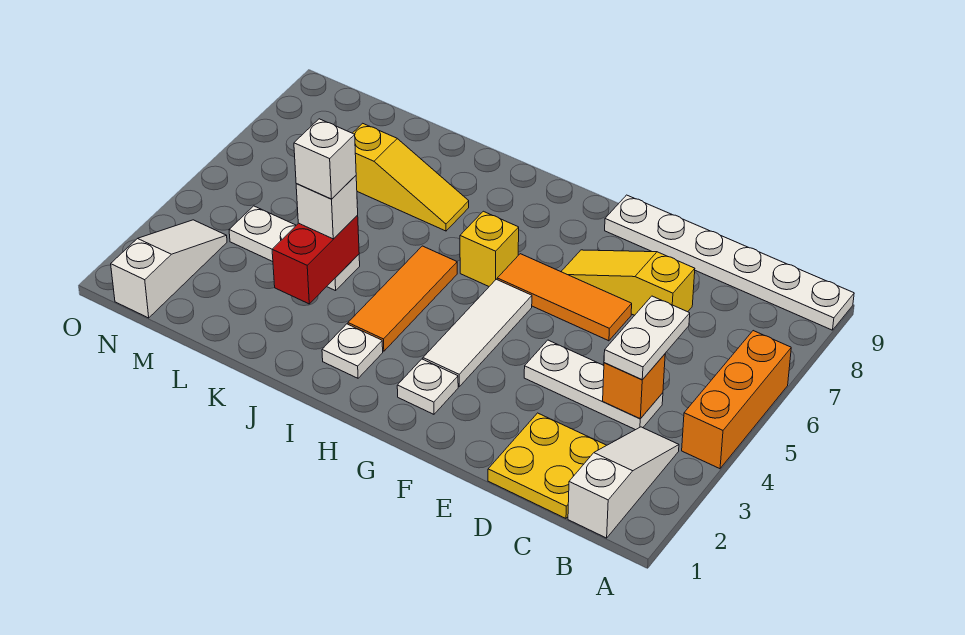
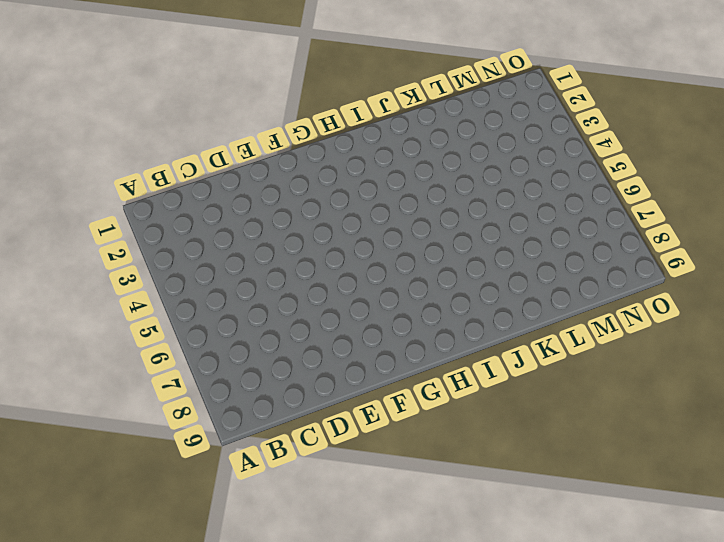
none -> orange 1x3 brick [682,331,791,469]
none -> white 1x6 plate [605,195,854,330]
none -> white 1x3 slope [568,427,679,538]

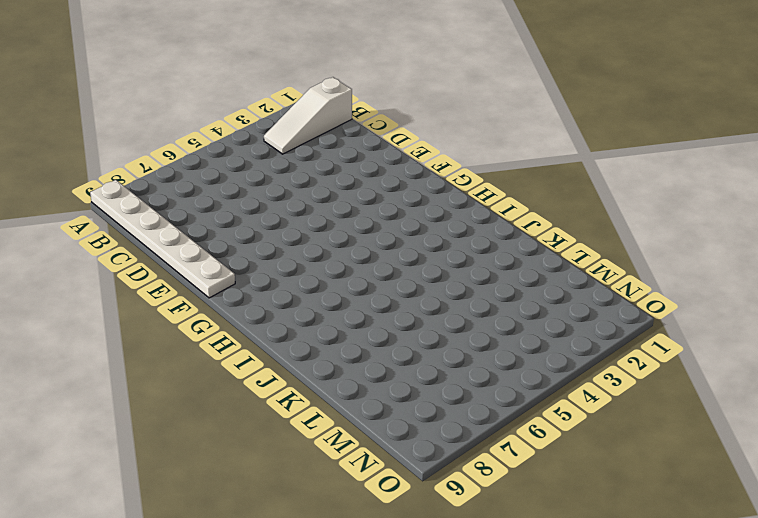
none -> orange 1x3 brick [682,331,791,469]
none -> yellow 2x2 plate [488,413,606,518]
none -> white 1x3 plate [524,340,663,430]

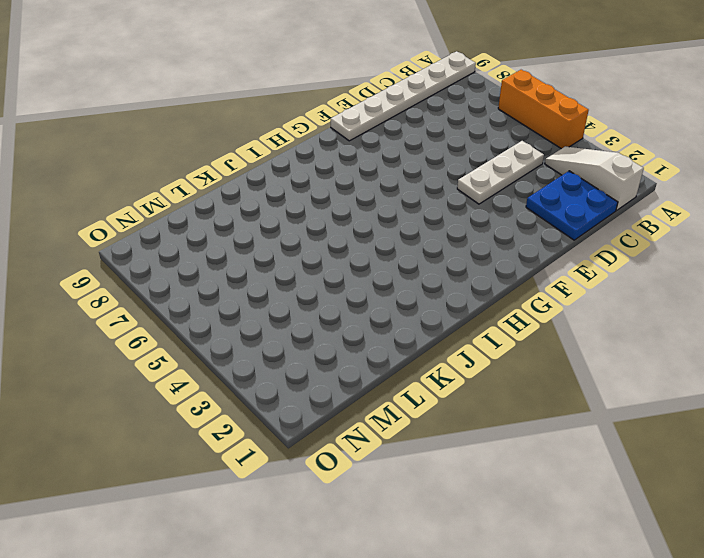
blue 2x2 plate [526,171,618,240] -> yellow 2x2 plate [488,413,606,518]
none -> yellow 1x3 slope [561,250,695,315]
none -> orange 1x3 tile [497,254,632,341]
none -> white 1x1 plate [397,359,458,414]

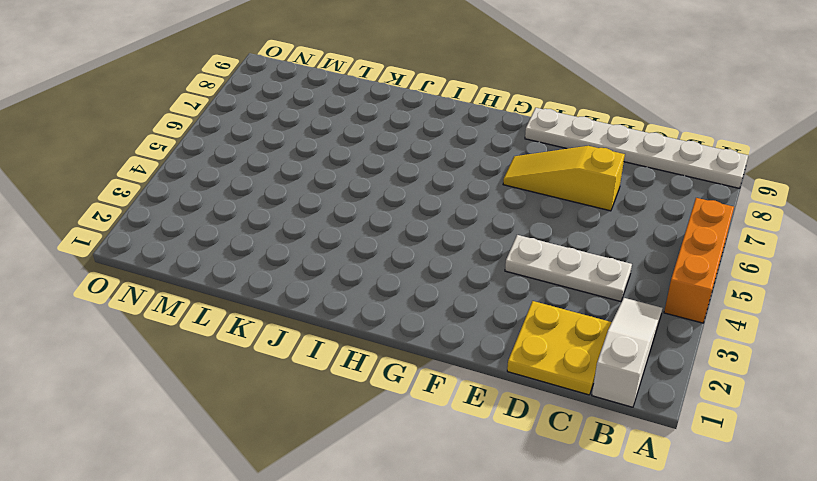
none -> orange 1x3 tile [497,254,632,341]
none -> white 1x1 plate [397,359,458,414]
none -> white 1x3 tile [423,279,532,386]

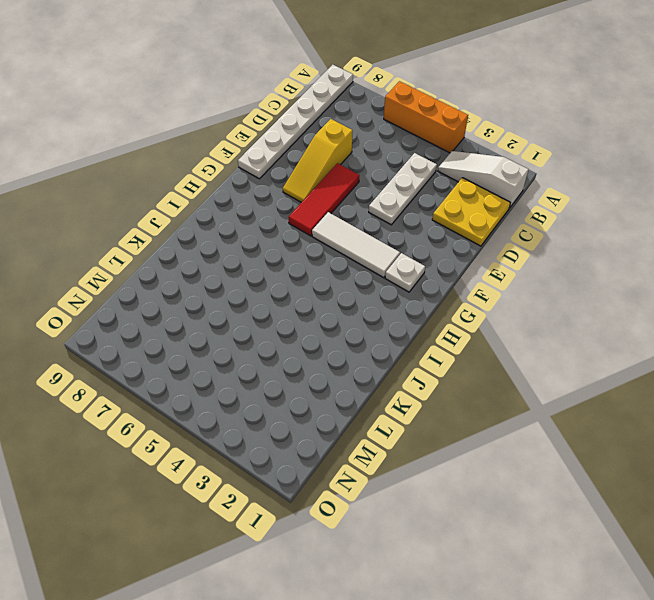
red 1x3 tile [289,163,359,236] -> orange 1x3 tile [497,254,632,341]
none -> yellow 1x1 brick [460,211,519,286]
none -> white 1x1 plate [322,324,383,378]
none -> orange 1x3 tile [348,246,457,351]

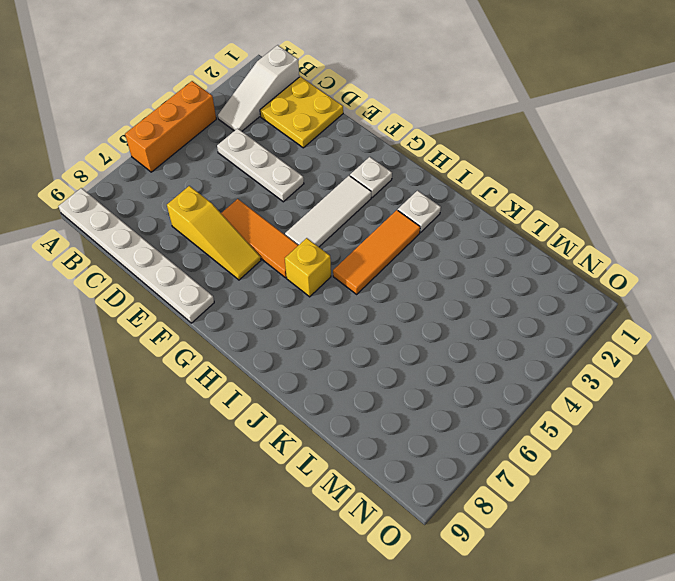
none -> yellow 1x3 slope [353,123,469,231]
none -> white 1x3 plate [229,206,360,291]
none -> white 1x3 slope [111,220,227,318]

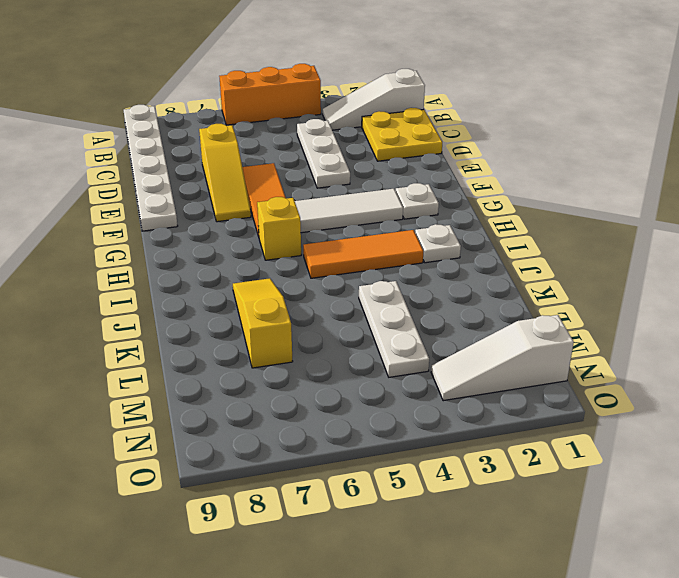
none -> orange 1x1 brick [603,354,665,419]
none -> red 1x2 brick [272,215,359,304]
none -> white 1x2 plate [604,296,690,380]

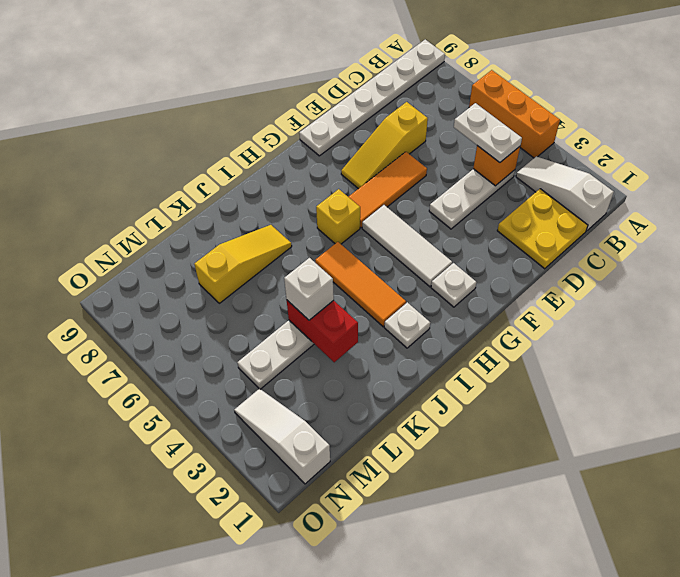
none -> white 1x1 brick [294,119,356,199]

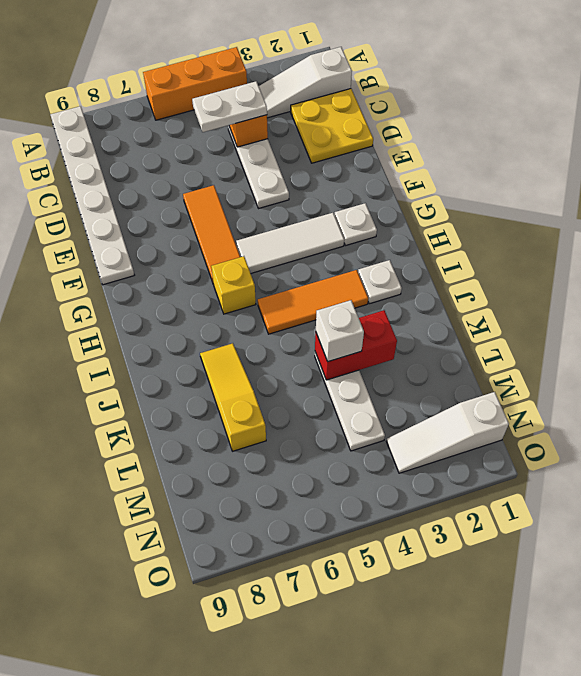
none -> yellow 1x3 slope [561,250,695,315]
none -> white 1x1 brick [294,119,356,199]

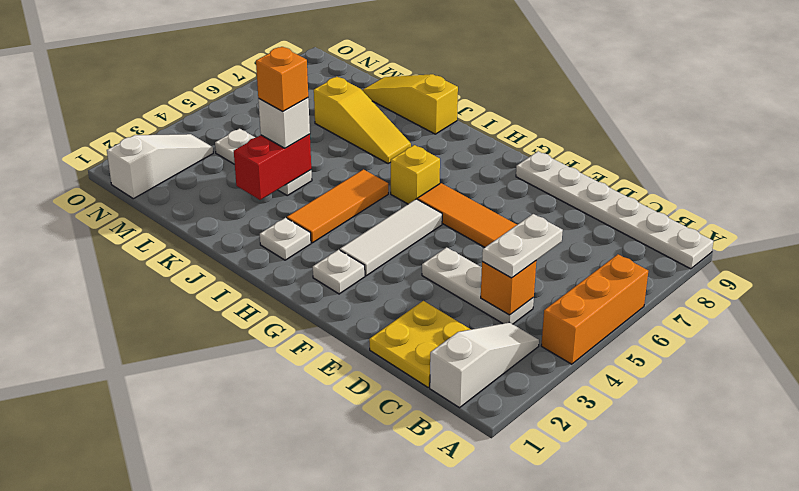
yellow 1x3 slope [362,74,458,134] -> yellow 1x3 slope moved to [561,250,695,315]
orange 1x1 brick [256,47,308,111] -> white 1x1 brick [294,119,356,199]

